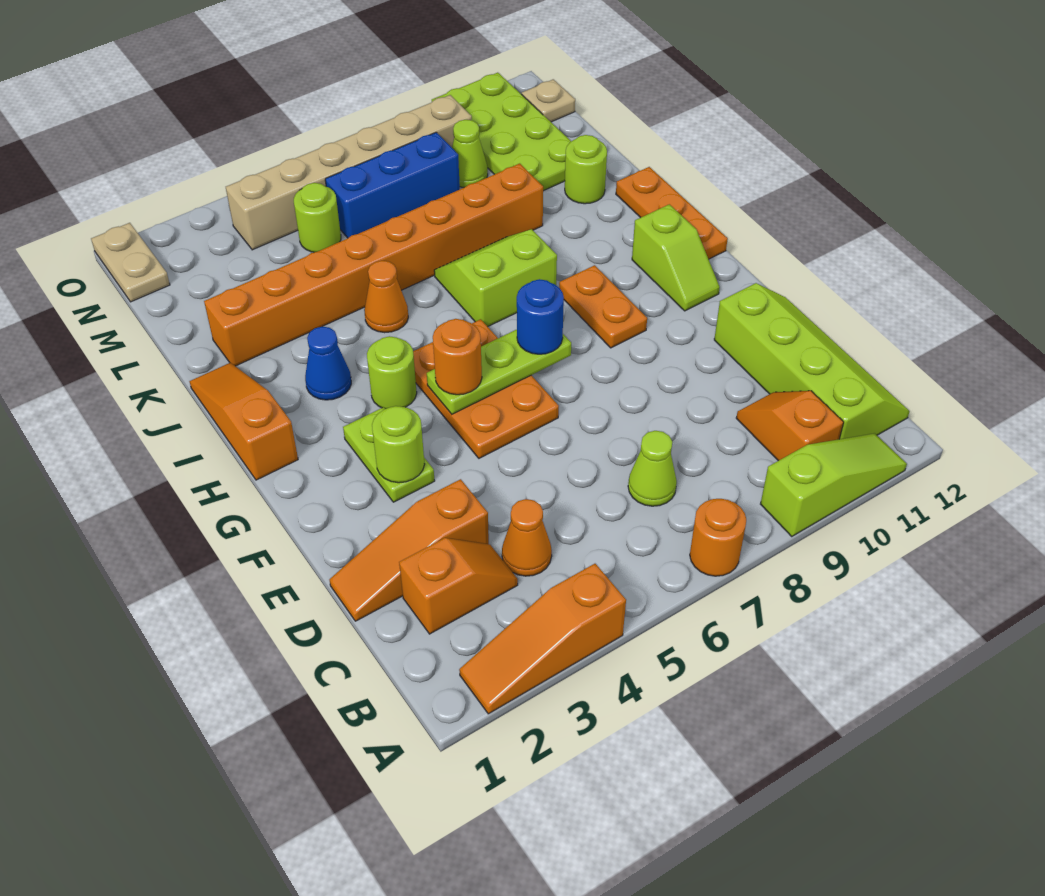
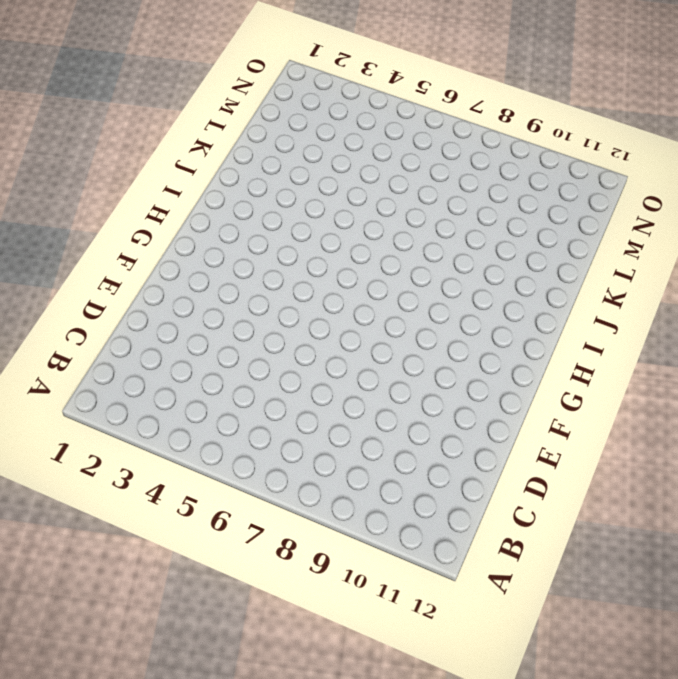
none -> orange 1x3 slope [459,564,626,714]
none -> orange 1x1 round brick [690,499,746,576]
none -> lime 1x3 slope [761,433,907,537]
none -> orange 1x2 slope [736,391,844,461]

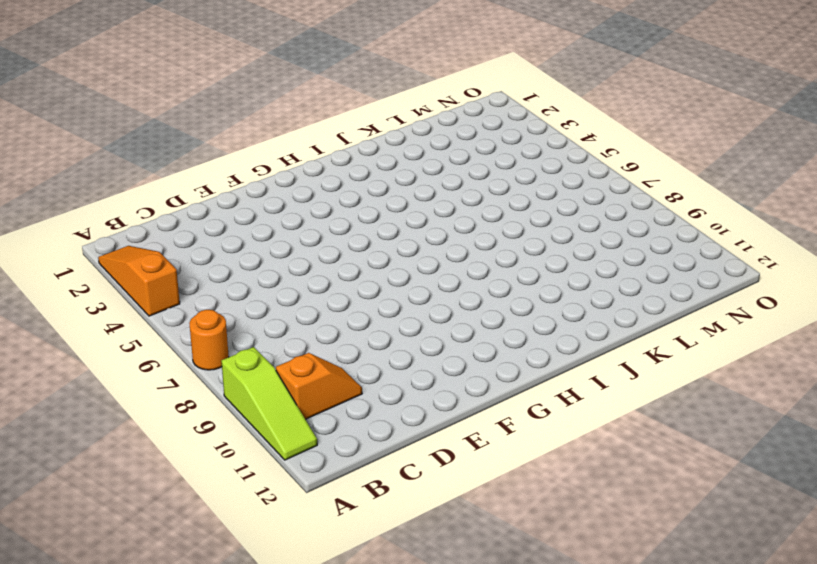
none -> lime 2x4 slope [714,283,910,439]
none -> orange 1x2 slope [399,538,518,634]
none -> orange 1x1 cone [502,499,552,576]
none -> lime 1x1 cone [628,431,677,506]

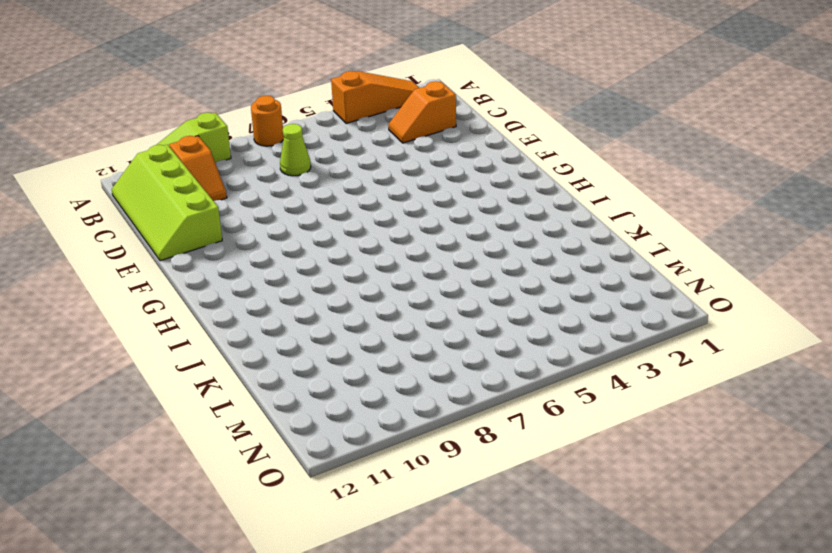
none -> orange 1x1 cone [502,499,552,576]
none -> orange 1x3 slope [329,479,489,621]
none -> lime 1x2 plate [343,407,435,502]
none -> orange 2x3 plate [413,319,559,458]

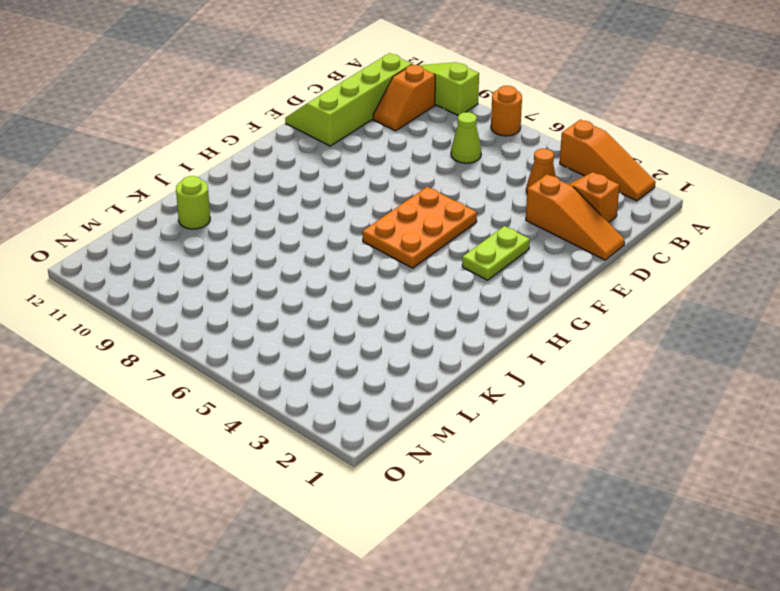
none -> orange 1x2 plate [559,265,647,348]
none -> lime 1x2 slope [632,204,720,311]
none -> orange 1x3 slope [190,363,298,480]
none -> lime 1x1 round brick [367,336,417,409]

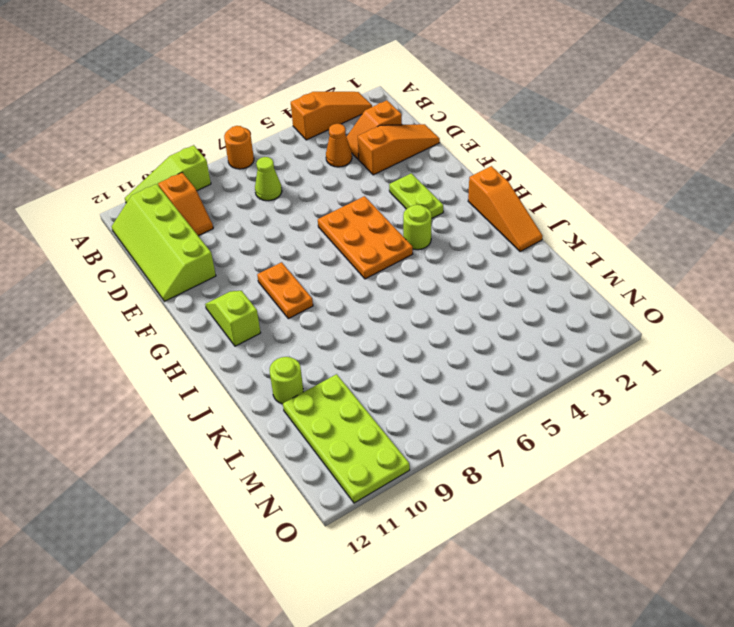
none -> orange 1x3 plate [616,167,728,259]
none -> blue 1x1 cone [305,327,351,400]
none -> lime 2x2 slope [434,229,557,327]
none -> orange 1x1 cone [364,261,408,333]

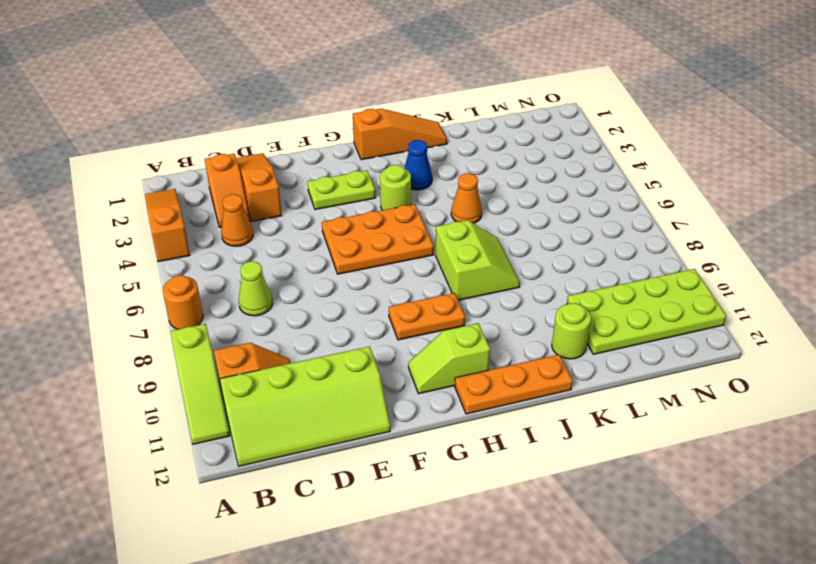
none -> orange 1x8 brick [204,164,543,366]
none -> lime 1x1 round brick [294,183,341,252]
none -> blue 1x3 brick [325,132,460,238]
none -> lime 1x1 cone [452,120,488,188]

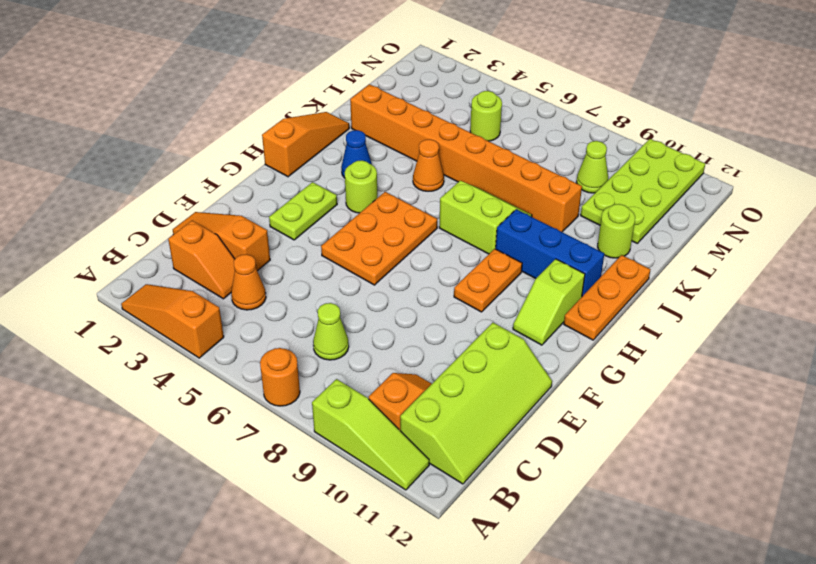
blue 1x3 brick [496,209,604,296] -> blue 1x3 brick moved to [325,132,460,238]
none -> tan 1x2 plate [91,223,170,302]
none -> tan 1x6 brick [226,95,472,250]
none -> tan 1x1 plate [522,79,575,122]
none -> lime 1x1 round brick [372,406,425,483]

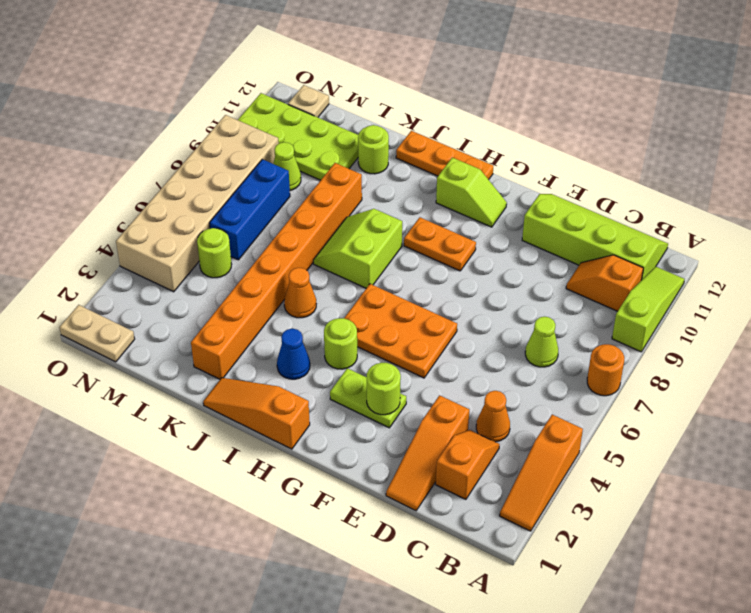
tan 2x6 brick [116,115,279,292] -> tan 1x6 brick [226,95,472,250]
none -> lime 1x3 plate [427,330,571,414]
none -> orange 1x1 round brick [433,319,482,395]
none -> blue 1x1 round brick [517,279,564,354]

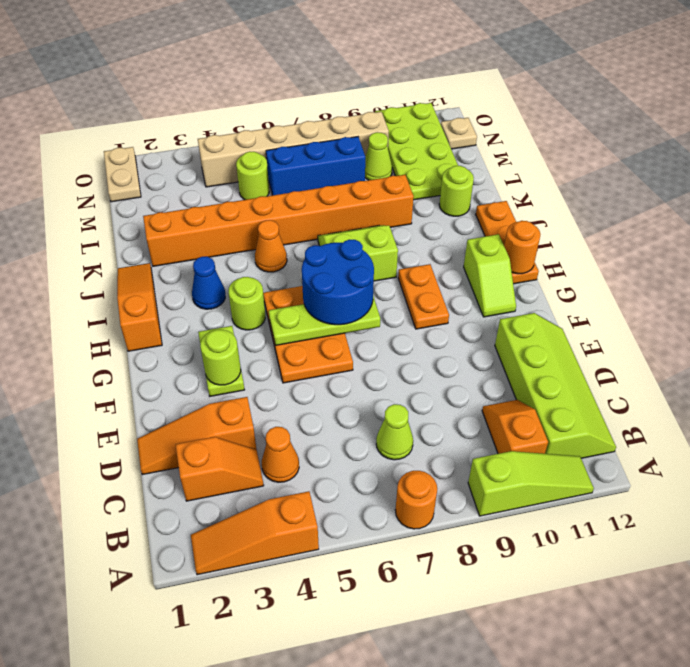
blue 2x2 round brick [302,240,374,325] -> blue 1x1 round brick [517,279,564,354]
orange 1x1 round brick [504,221,540,274] -> orange 1x1 round brick moved to [433,319,482,395]

